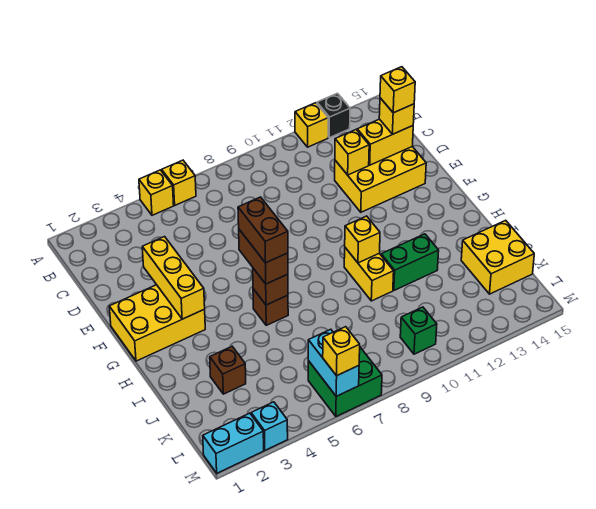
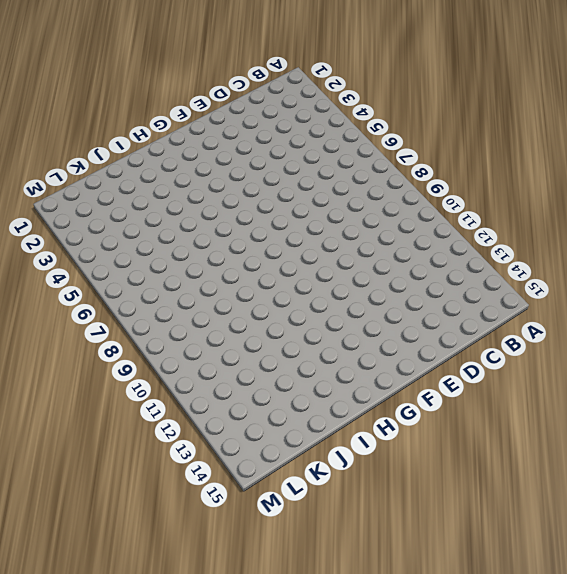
none -> yellow 1x1 brick [139,170,174,215]
none -> yellow 1x1 brick [162,160,196,205]
none -> yellow 1x1 brick [295,103,328,147]

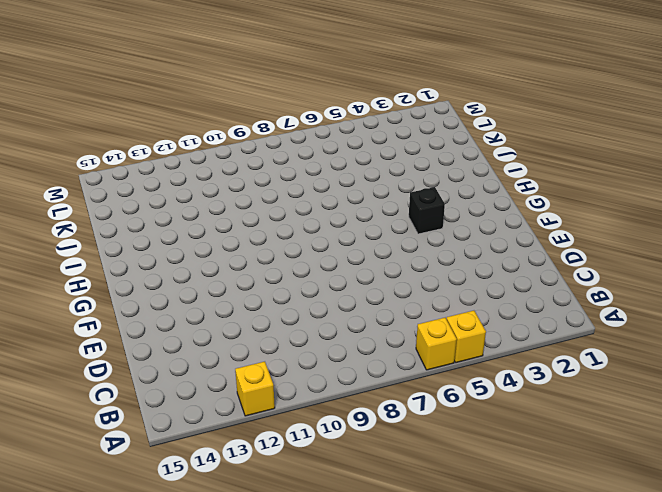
black 1x1 brick [409,187,445,234] -> black 1x1 brick moved to [317,93,350,138]
none -> yellow 2x3 brick [335,147,426,212]
none -> yellow 2x3 brick [109,285,205,361]
none -> brown 1x1 brick [253,289,288,325]

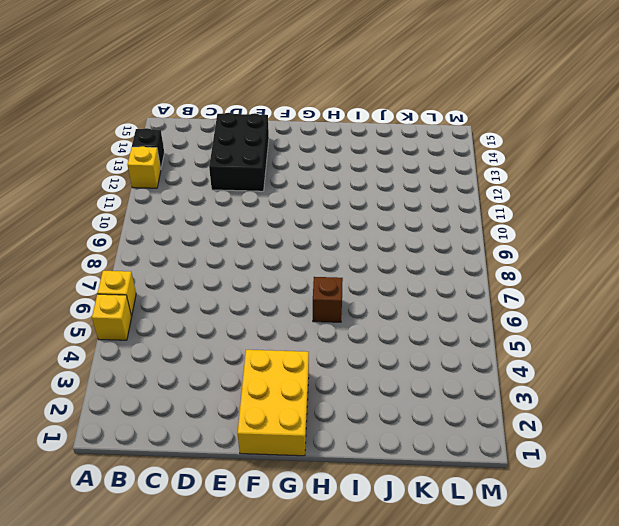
black 2x3 brick [209,113,269,191] -> yellow 2x3 brick [335,147,426,212]
none -> yellow 1x2 brick [344,248,394,301]
none -> green 1x2 brick [381,234,439,290]
none -> brown 1x1 brick [210,347,246,394]

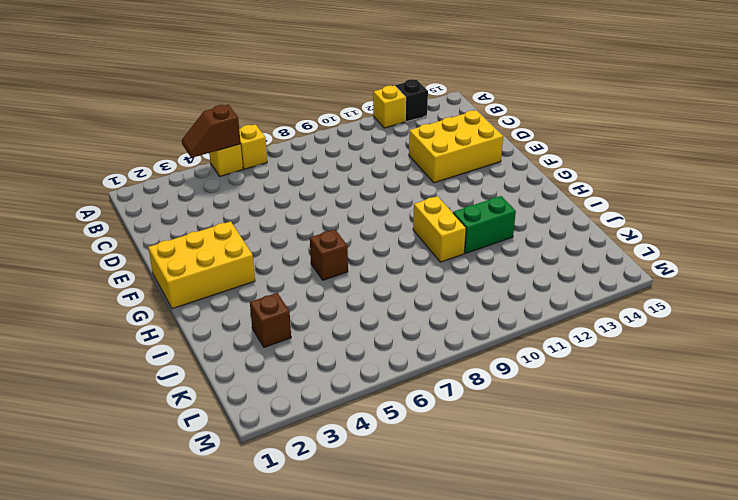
brown 1x2 slope [182,105,241,158] -> none
none -> yellow 2x2 brick [461,220,534,294]
none -> green 2x2 brick [308,347,382,417]
none -> green 1x1 brick [400,307,437,354]

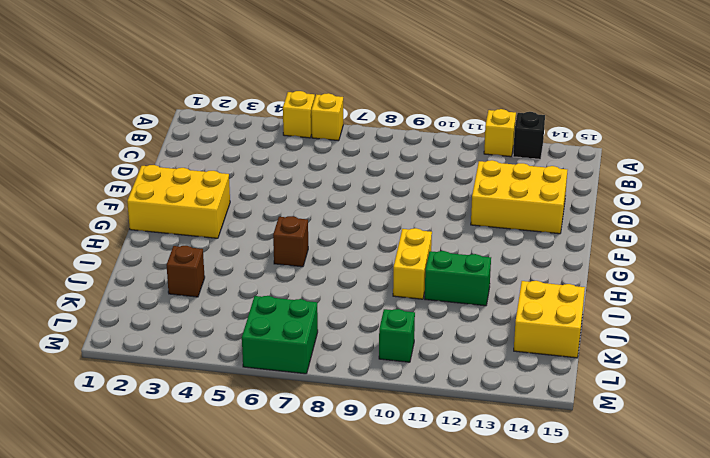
none -> cyan 1x2 brick [203,413,264,473]
none -> cyan 1x1 brick [251,402,288,450]
none -> yellow 1x1 brick [335,130,369,175]

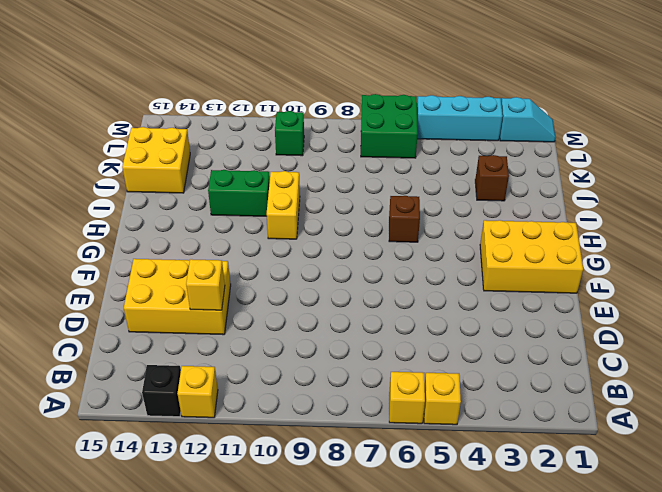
cyan 1x2 slope [500,97,555,142] -> cyan 1x2 brick [203,413,264,473]
cyan 1x3 brick [417,95,503,141] -> cyan 1x1 brick [251,402,288,450]
none -> yellow 1x2 brick [357,119,413,165]
none -> yellow 1x3 brick [142,237,205,319]
none -> brown 1x1 brick [253,268,288,305]

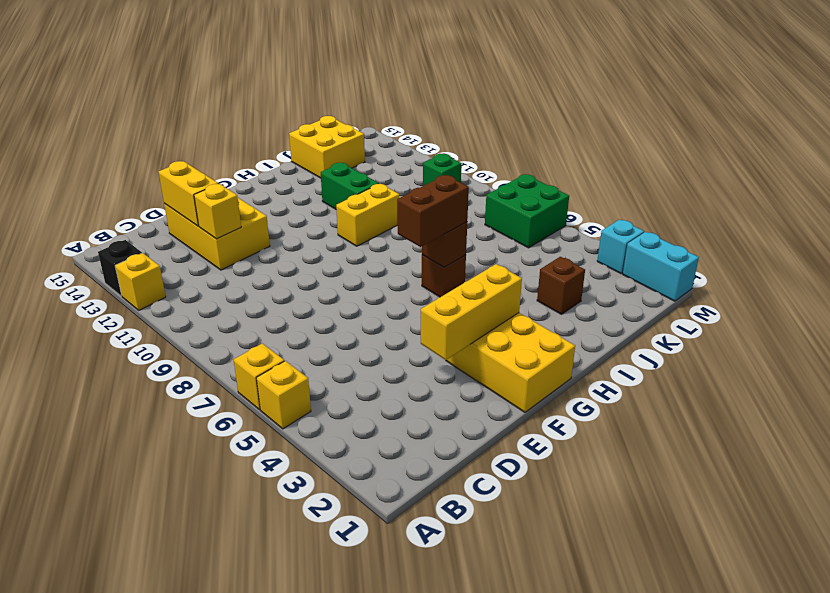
none -> yellow 1x1 brick [345,216,380,263]
none -> cyan 1x2 brick [308,329,359,396]
none -> yellow 1x1 brick [379,98,414,134]

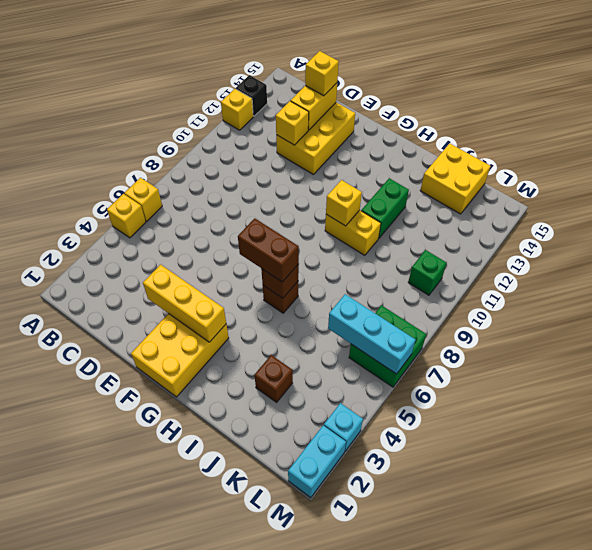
cyan 1x3 brick [328,294,416,374] -> cyan 1x2 brick [308,329,359,396]
none -> yellow 1x1 brick [323,327,360,376]
none -> yellow 1x1 brick [380,67,415,113]
none -> brown 1x2 brick [238,197,288,263]

